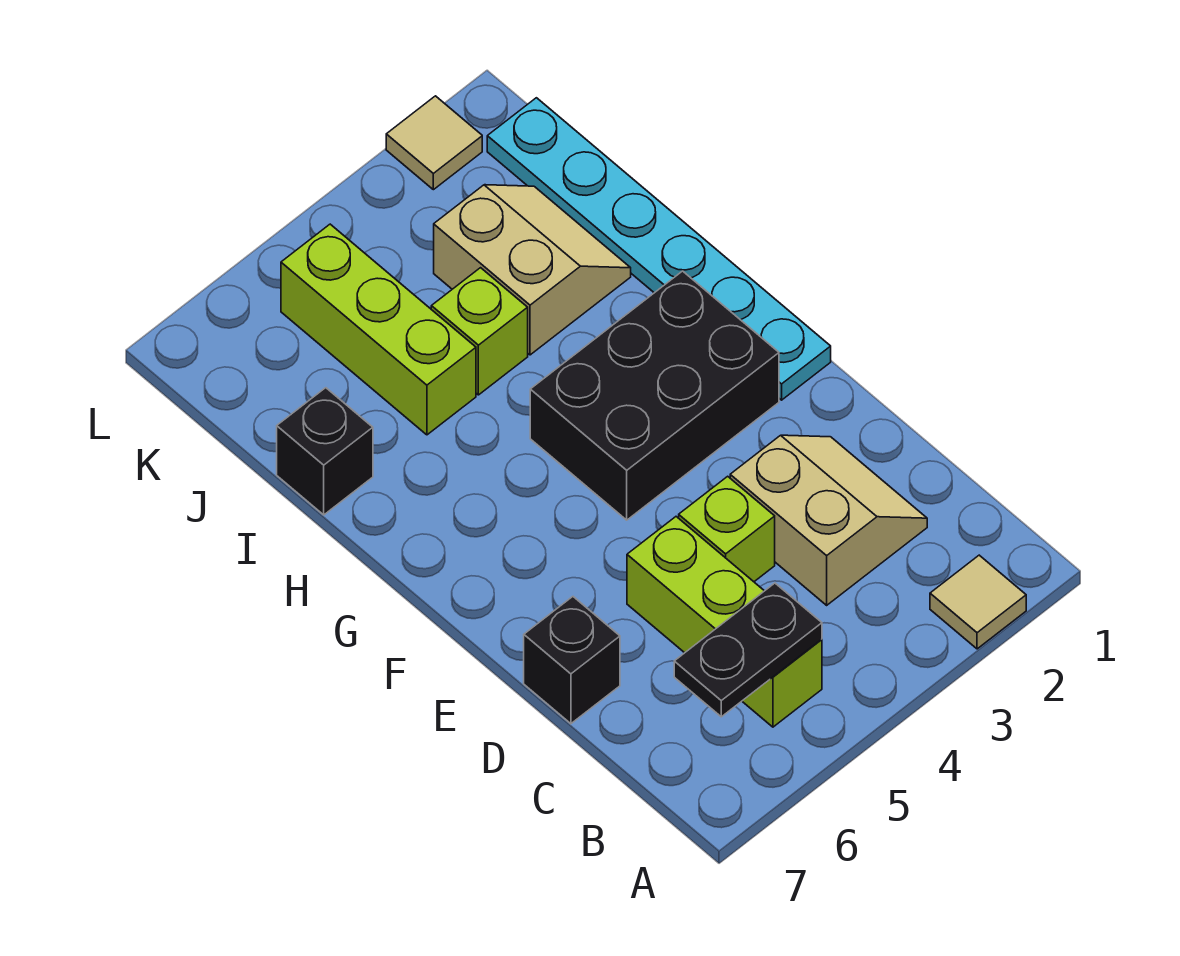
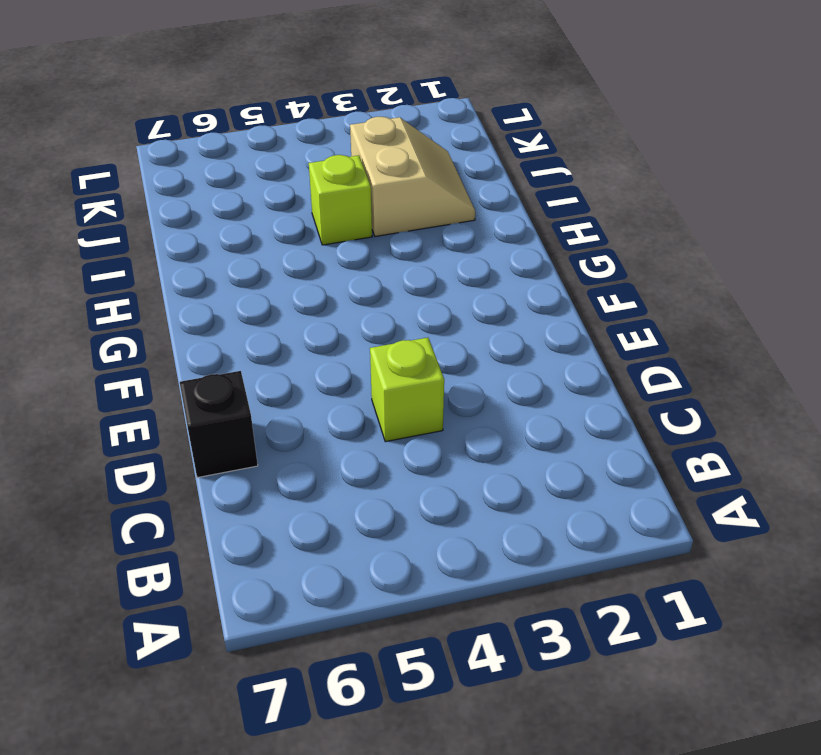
none -> tan 1x1 tile [930,555,1026,649]
none -> lime 1x3 brick [627,517,822,727]
none -> tan 2x2 slope [730,435,927,605]

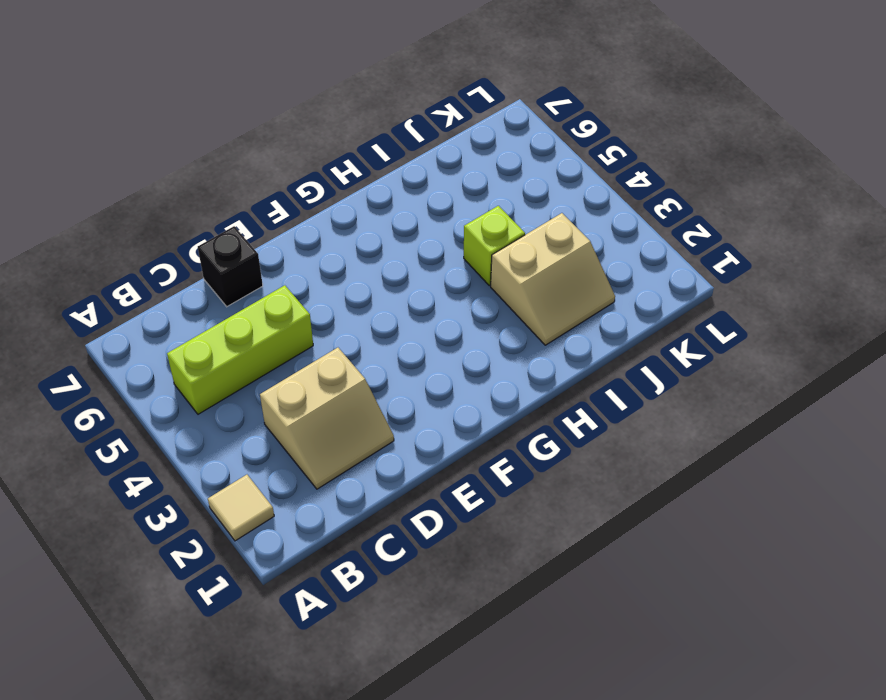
none -> lime 1x1 brick [679,476,775,582]
none -> cyan 1x6 plate [487,98,831,400]
none -> black 2x3 brick [530,271,779,520]

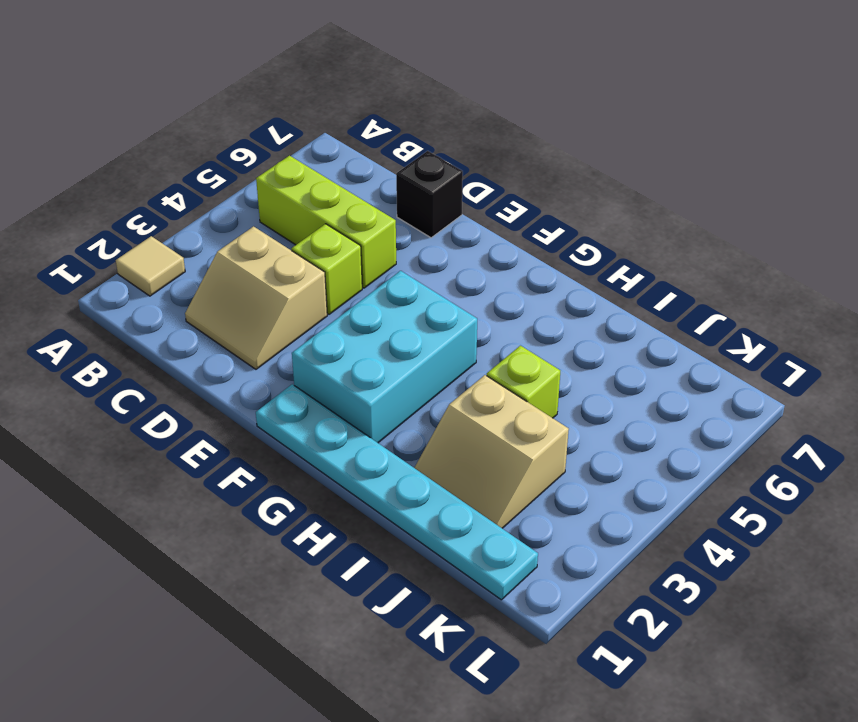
cyan 2x3 brick [292,271,477,443] -> black 2x3 brick [530,271,779,520]
none -> lime 1x3 brick [281,224,476,435]
none -> black 1x1 brick [277,388,373,515]
none -> tan 1x1 tile [386,96,482,190]

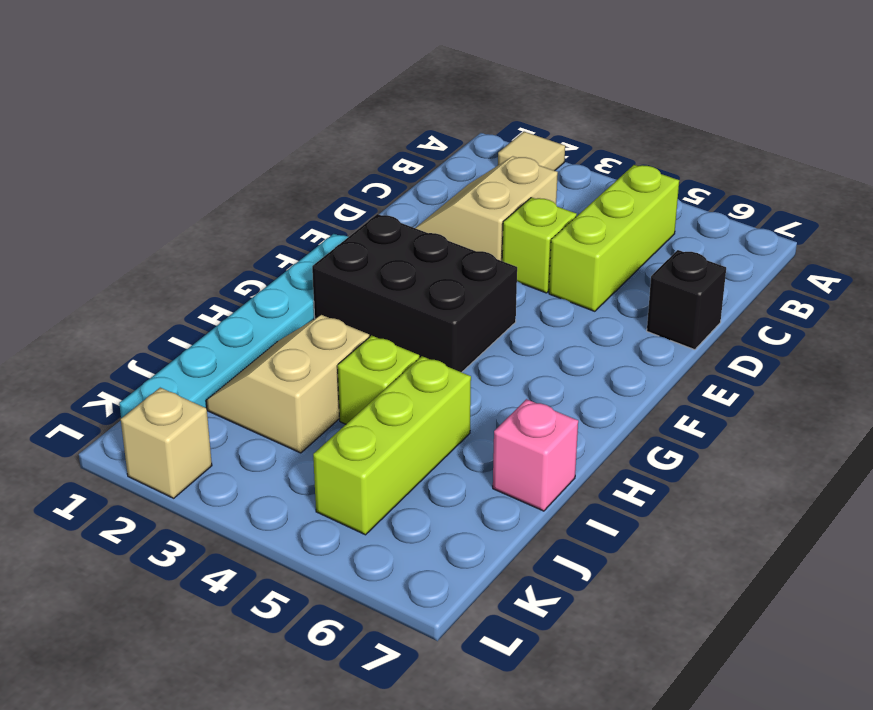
pink 1x1 brick [493,399,578,511] -> black 1x1 brick [277,388,373,515]
tan 1x1 brick [121,388,212,498] -> tan 1x1 tile [386,96,482,190]
none -> black 1x2 plate [674,583,822,717]

